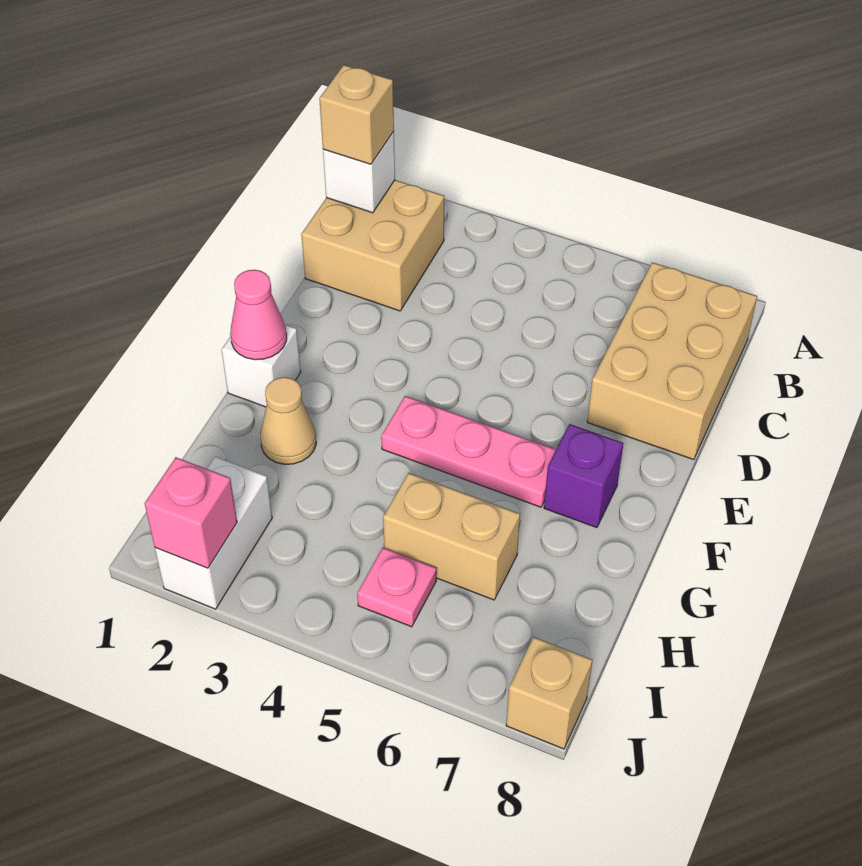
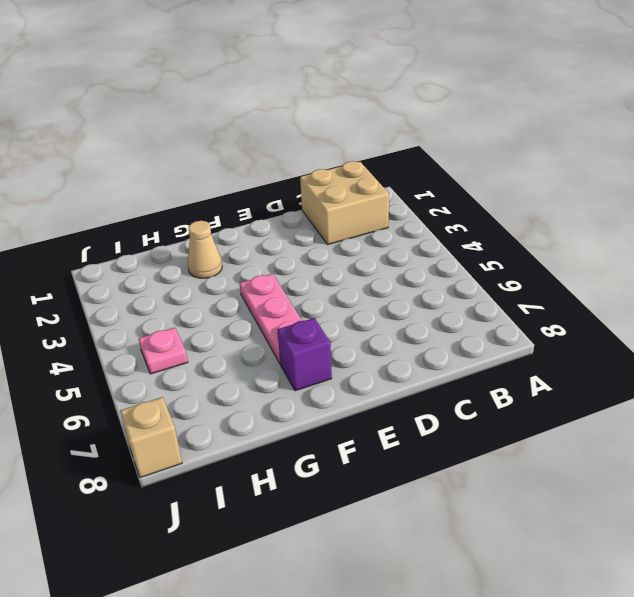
none -> tan 2x3 brick [587,262,757,460]
none -> white 1x1 brick [222,324,301,407]
none -> tan 1x2 brick [383,473,520,600]

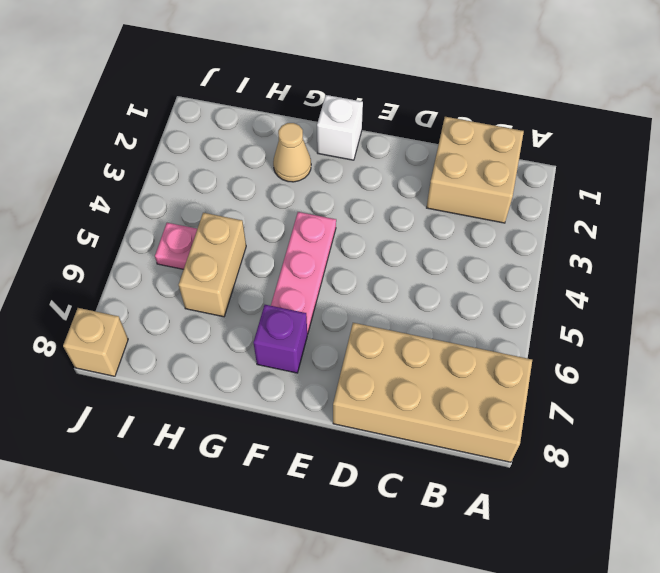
tan 2x4 brick [333,323,532,462] -> tan 2x3 brick [587,262,757,460]
none -> white 1x2 brick [155,457,272,609]
none -> white 1x1 brick [323,132,395,213]
none -> pink 1x1 cone [230,270,287,360]

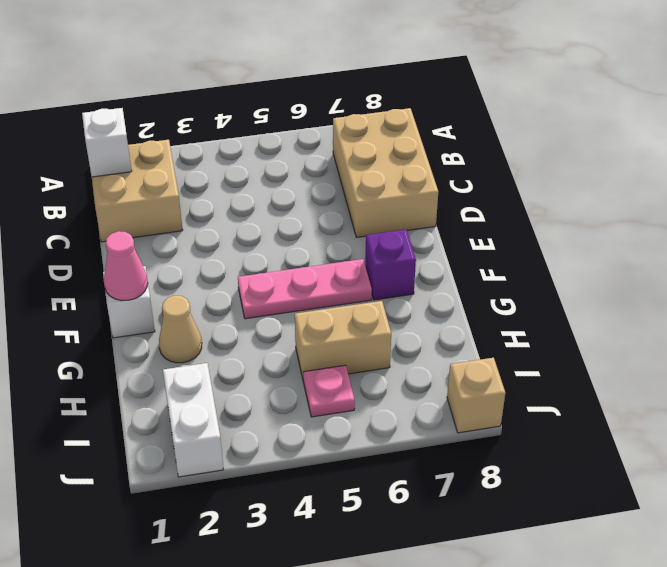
none -> pink 1x1 brick [145,457,237,568]
none -> tan 1x1 brick [319,65,394,164]

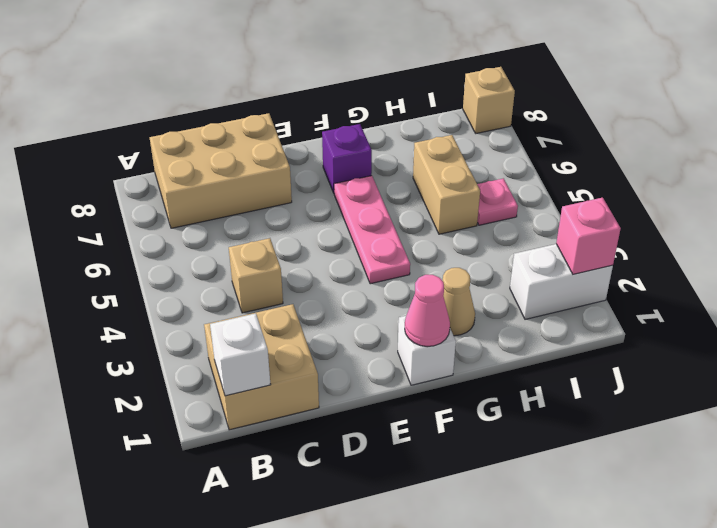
tan 1x1 brick [229,238,283,313] -> tan 1x1 brick moved to [319,65,394,164]

